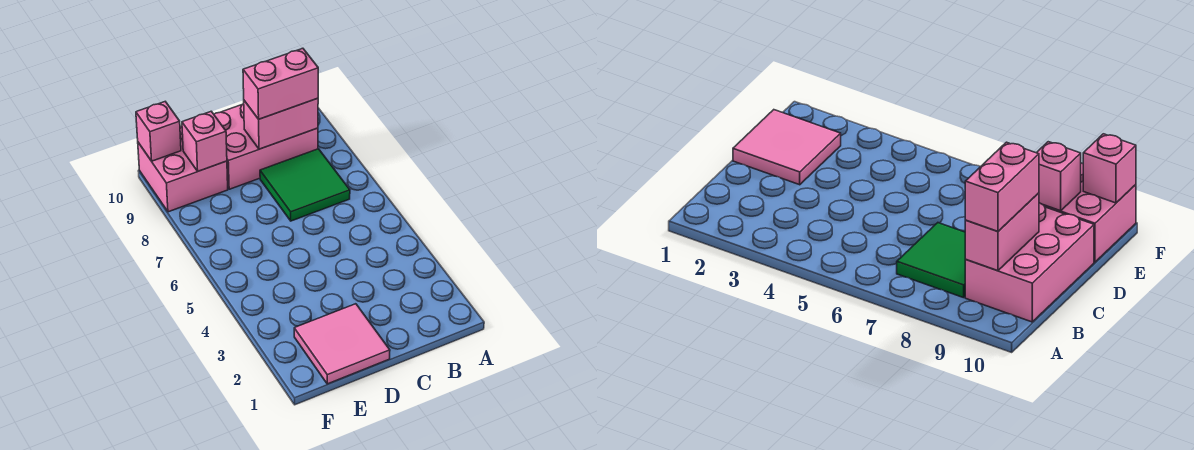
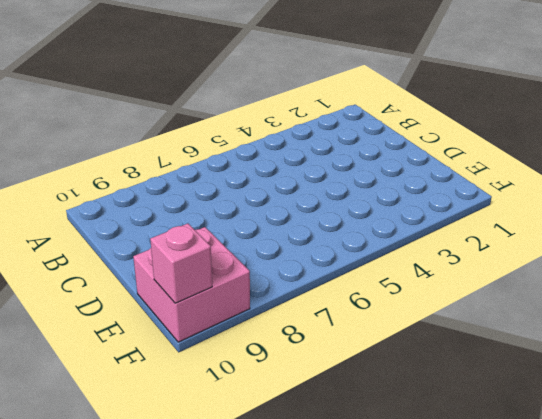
none -> green 2x2 tile [260,149,350,221]
none -> pink 2x3 brick [214,104,318,189]

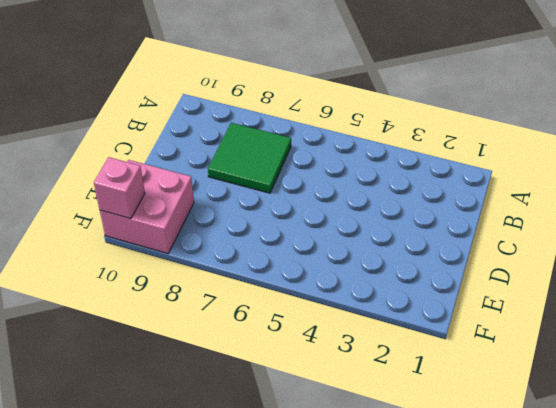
none -> pink 2x3 brick [214,104,318,189]
none -> pink 2x2 tile [294,304,390,384]

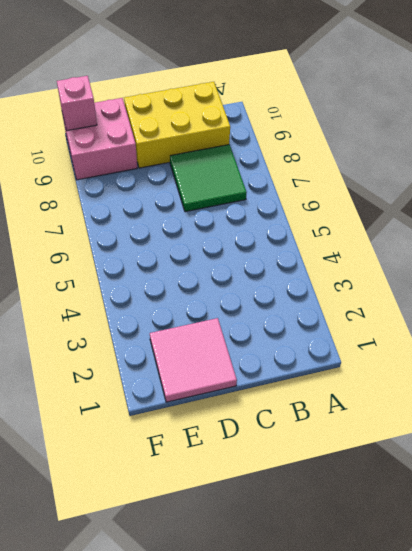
yellow 2x3 brick [124,82,230,168] -> pink 2x3 brick [214,104,318,189]
none -> pink 1x2 brick [244,98,318,149]
none -> pink 1x1 brick [182,111,227,171]

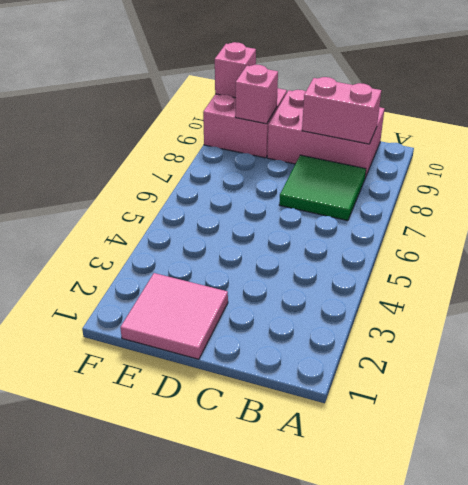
none -> pink 1x2 brick [243,48,318,119]

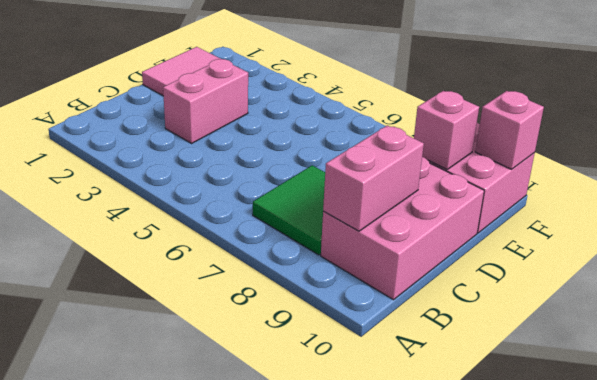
pink 1x2 brick [163,59,248,143] -> pink 1x2 brick moved to [243,48,318,119]

